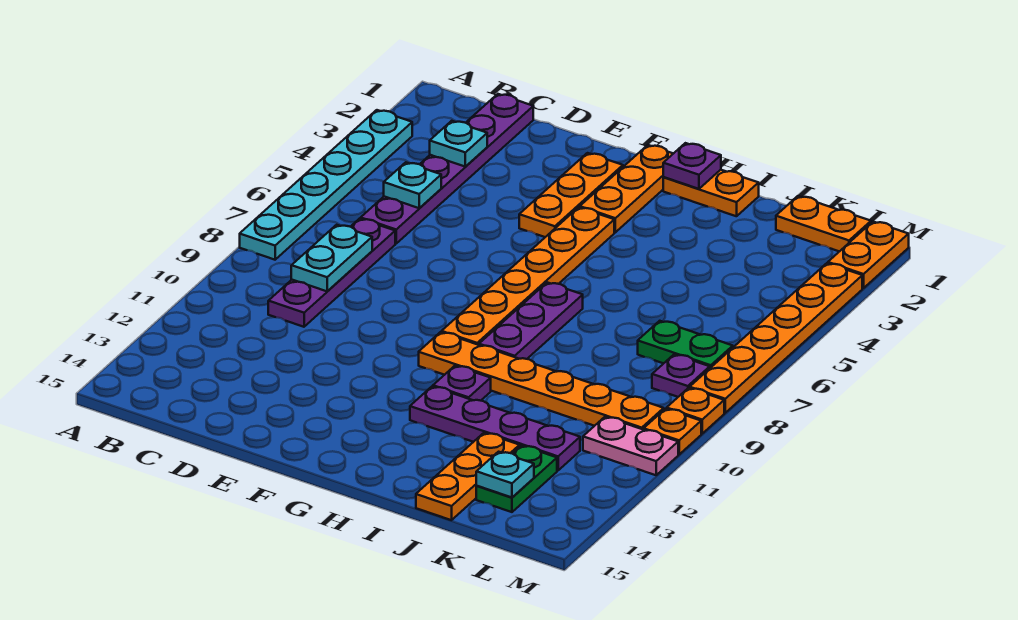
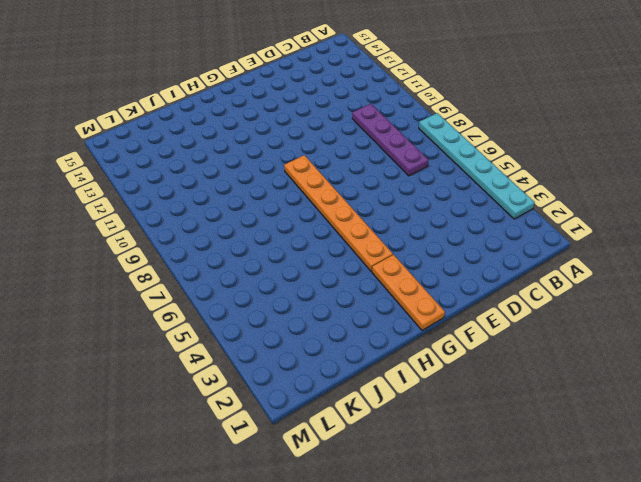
none -> purple 1x6 plate [361,94,533,244]
none -> orange 1x3 plate [519,153,623,237]
none -> orange 1x6 plate [419,332,664,430]

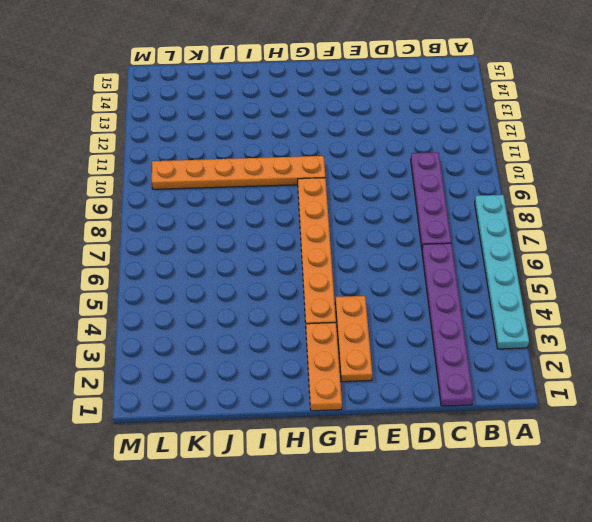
none -> orange 1x2 plate [663,170,759,216]
none -> purple 1x3 plate [479,282,583,359]
none -> purple 1x1 plate [433,366,491,401]

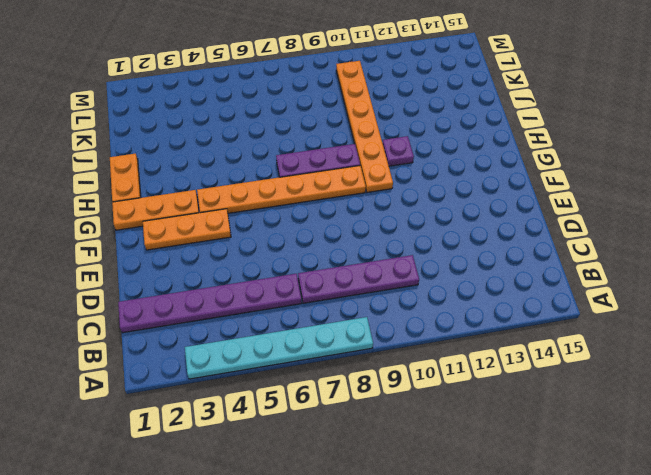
none -> purple 1x4 plate [410,386,580,471]
none -> orange 1x3 plate [416,433,520,520]
none -> orange 1x2 plate [776,196,871,252]

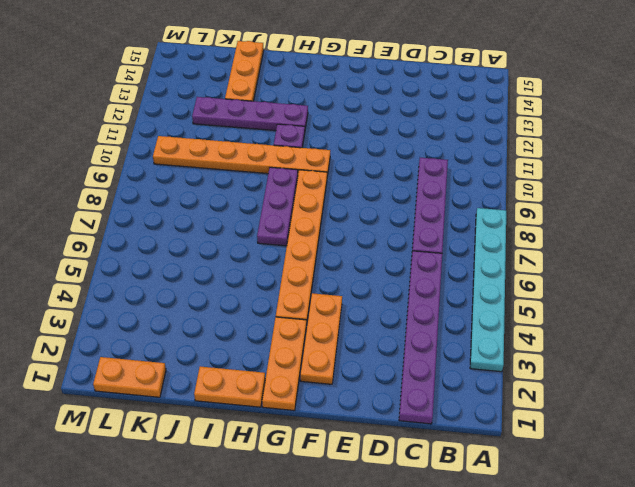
none -> green 1x2 plate [638,321,733,368]
none -> green 1x2 plate [476,446,557,512]
none -> purple 1x1 plate [652,354,710,397]

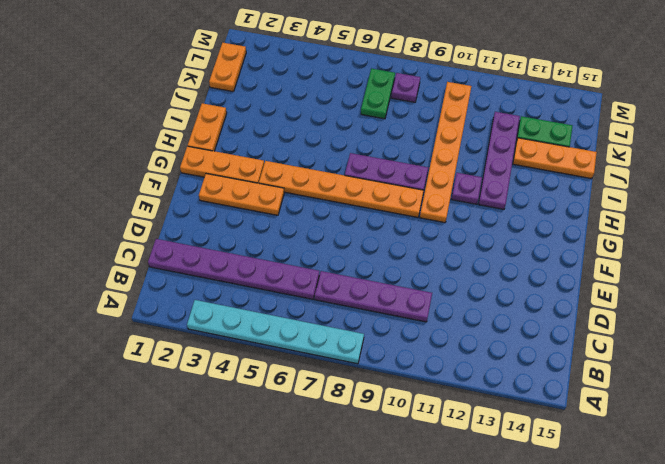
none -> pink 1x2 plate [583,417,678,475]
none -> orange 1x2 plate [828,222,909,288]
none -> orange 1x6 plate [690,263,862,413]

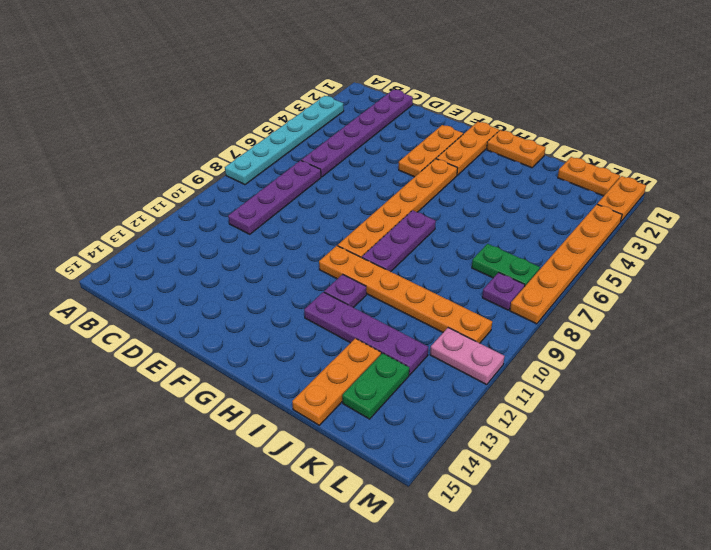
none -> orange 1x1 plate [667,388,724,434]
none -> orange 1x1 plate [644,409,701,454]
none -> cyan 1x1 plate [430,121,487,167]

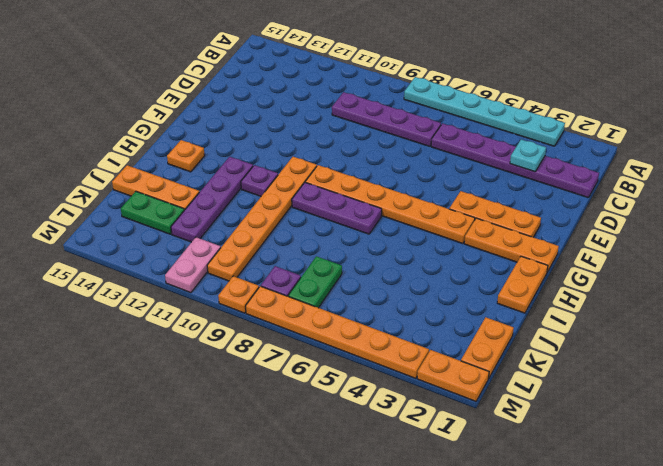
orange 1x1 plate [167,140,205,172] -> orange 1x1 plate moved to [644,409,701,454]
none -> cyan 1x1 plate [384,162,441,208]
none -> cyan 1x2 plate [291,225,372,291]
none -> purple 1x1 plate [663,143,721,189]

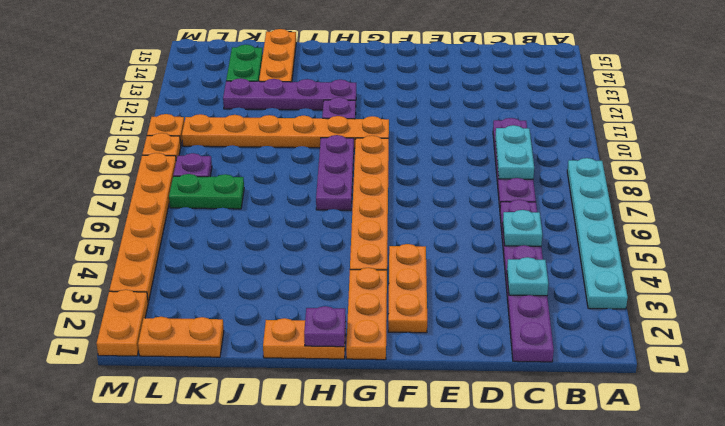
none -> pink 1x2 plate [583,417,678,475]
none -> cyan 1x1 plate [476,452,534,497]

